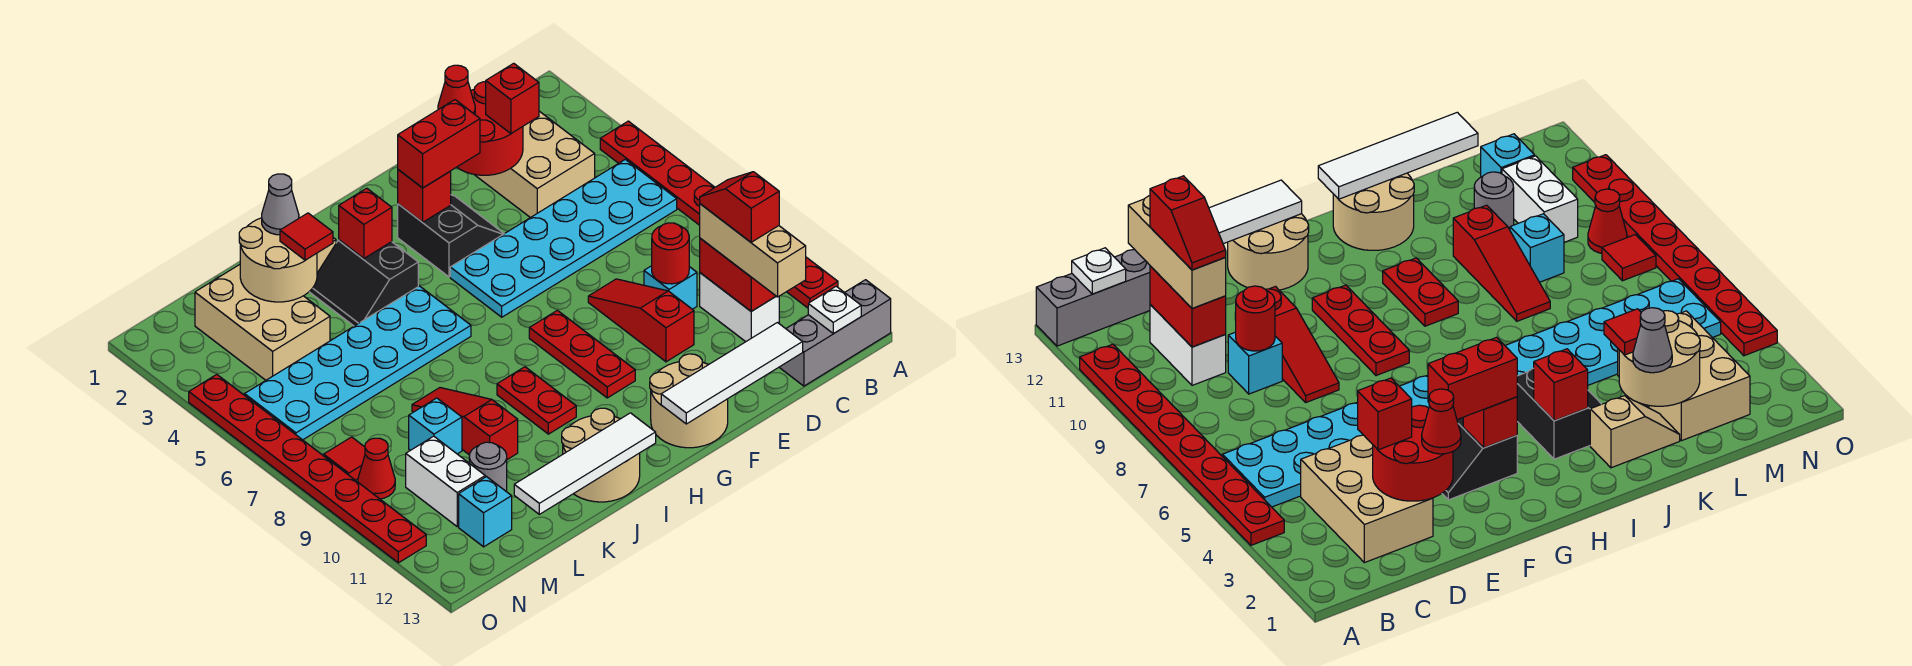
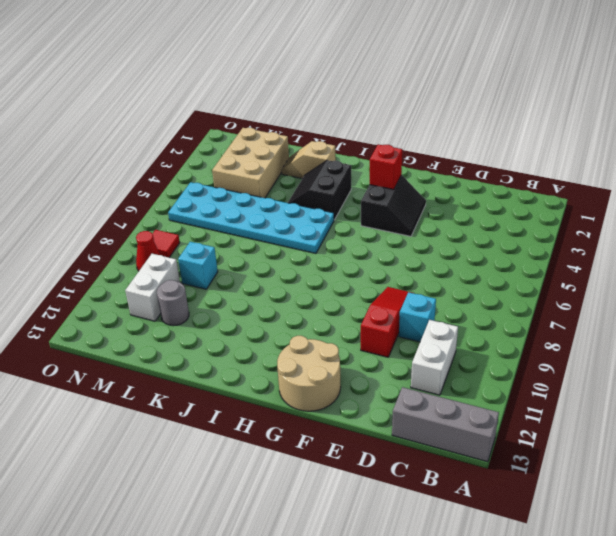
none -> red 1x8 plate [600,121,838,308]
none -> cyan 2x6 plate [450,159,677,317]
none -> tan 2x3 brick [474,111,595,218]
none -> red 1x3 plate [529,310,635,398]

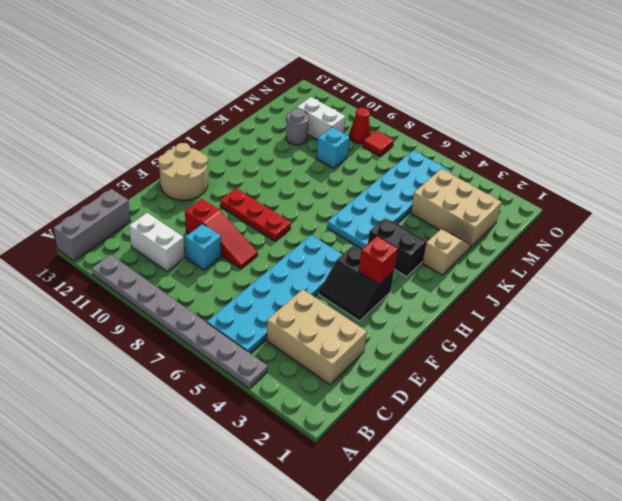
grey 1x8 plate [92,255,268,388] -> red 1x8 plate [600,121,838,308]
none -> red 1x2 plate [497,367,576,434]
none -> tan 2x2 round brick [562,408,640,502]
none -> red 1x3 slope [412,388,518,460]
none -> cyan 1x1 brick [459,477,512,547]

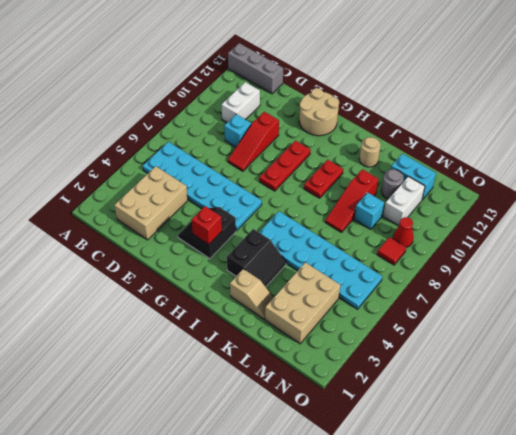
tan 1x1 round brick [359,137,381,167] -> tan 2x2 round brick [562,408,640,502]
cyan 1x2 brick [391,154,436,200] -> cyan 1x1 brick [459,477,512,547]
none -> red 1x8 plate [600,121,838,308]
none -> red 1x8 plate [189,374,426,563]
none -> white 1x1 plate [808,286,861,334]
none -> red 1x2 brick [700,238,776,311]

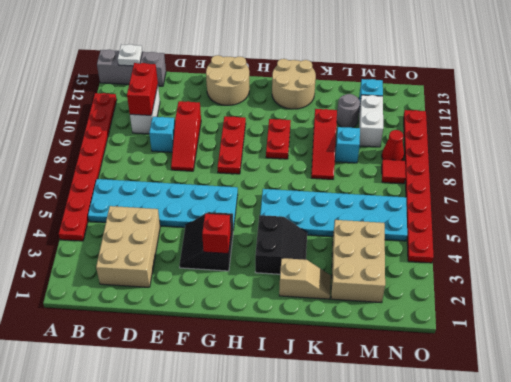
none -> red 2x2 round brick [457,82,523,175]
none -> red 1x1 round brick [652,223,689,284]
none -> white 1x4 tile [661,323,803,424]
none -> red 1x1 brick [339,188,392,258]

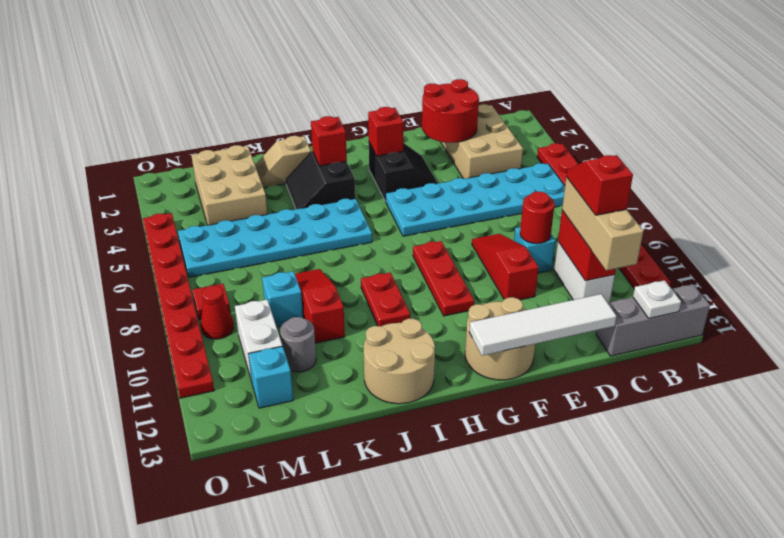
none -> white 1x4 tile [514,413,656,514]
none -> tan 2x2 round brick [239,218,317,302]
none -> red 1x1 brick [486,63,539,134]
none -> red 1x1 cone [438,65,475,114]

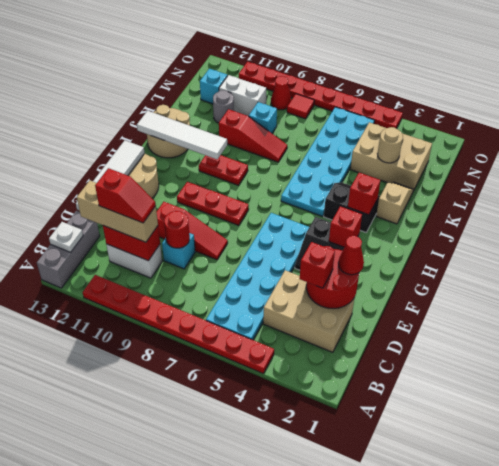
white 1x4 tile [137,111,227,159] -> white 1x4 tile turned to [514,413,656,514]
tan 1x1 round brick [377,127,403,163] -> tan 2x2 round brick [239,218,317,302]
none -> red 1x2 brick [398,100,480,188]
none -> grey 1x1 cone [262,174,299,235]
none -> red 1x1 tile [280,213,333,260]

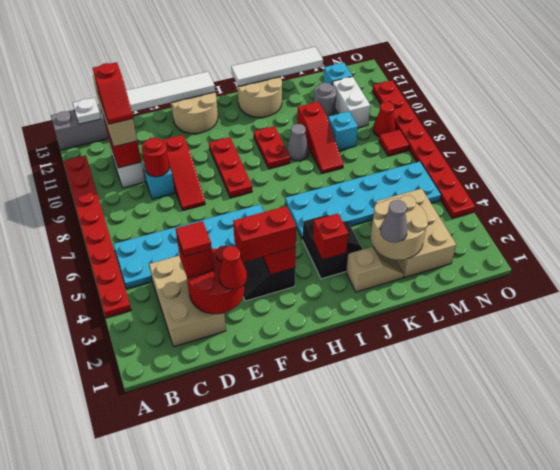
red 1x1 tile [176,221,212,257] -> red 1x1 tile moved to [280,213,333,260]
grey 1x1 cone [287,124,309,161] -> none

